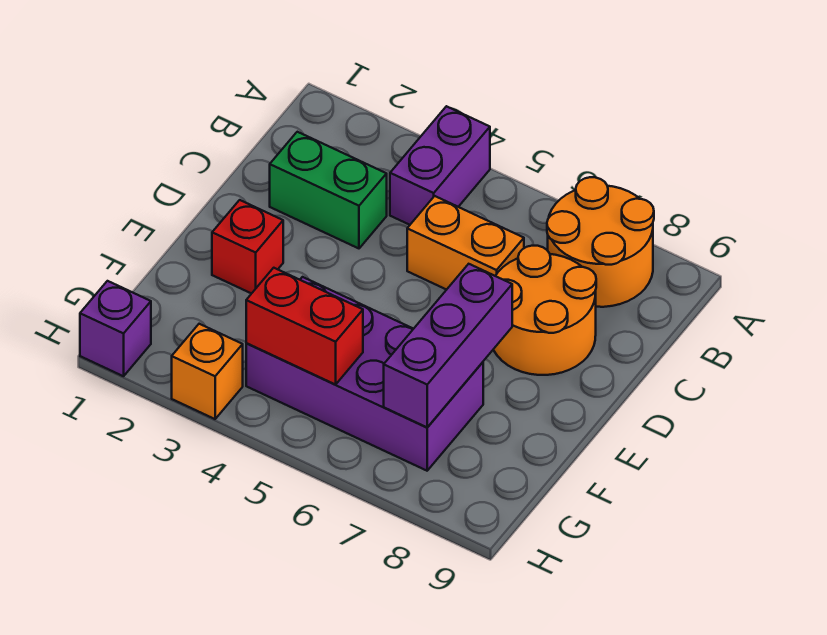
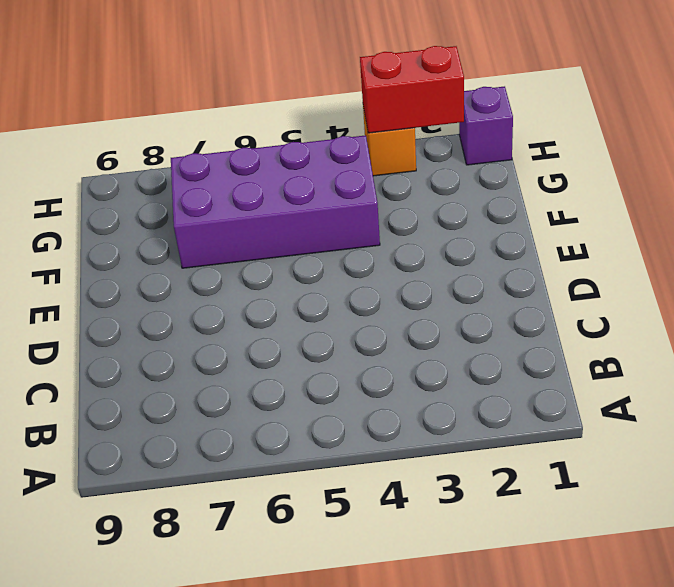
red 1x2 brick [360,46,464,133] -> red 1x2 brick moved to [246,268,363,385]
none -> purple 1x2 brick [390,106,490,225]
none -> orange 2x2 round brick [547,177,654,307]

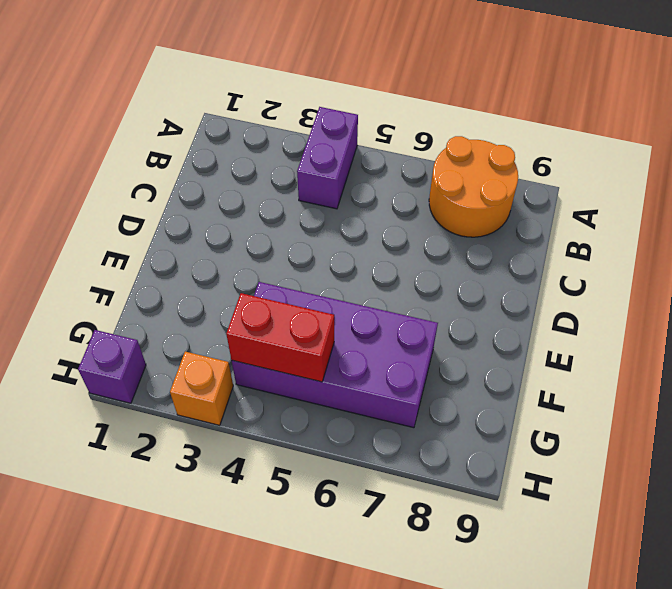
none -> green 1x2 brick [270,132,387,248]
none -> orange 1x2 brick [407,196,524,290]

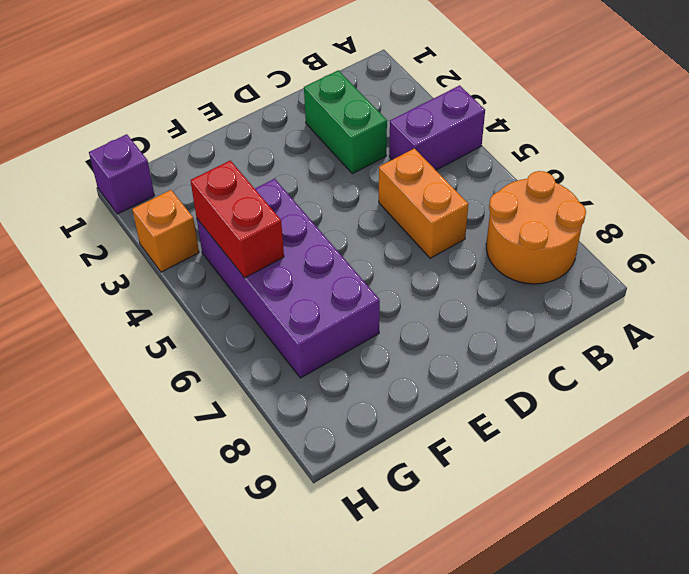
none -> orange 2x2 round brick [493,246,596,375]
none -> red 1x1 brick [212,200,283,294]

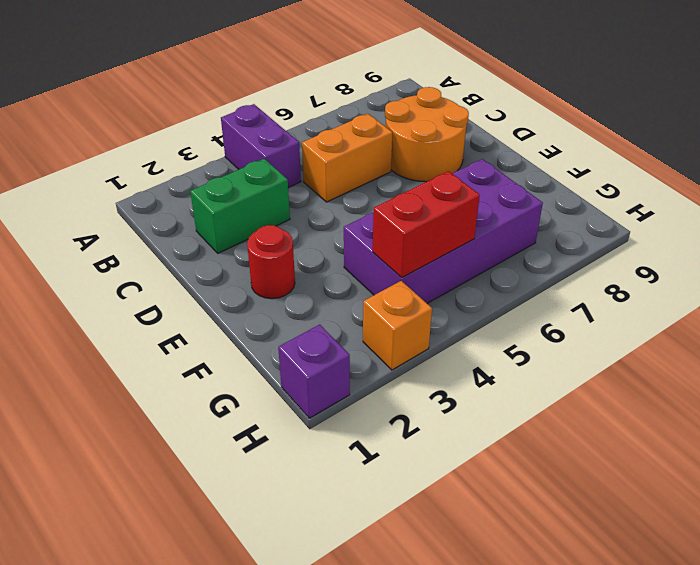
red 1x1 round brick [247,225,295,299] -> red 1x1 brick [212,200,283,294]
none -> orange 2x2 round brick [547,177,654,307]
none -> purple 1x3 brick [384,264,512,427]

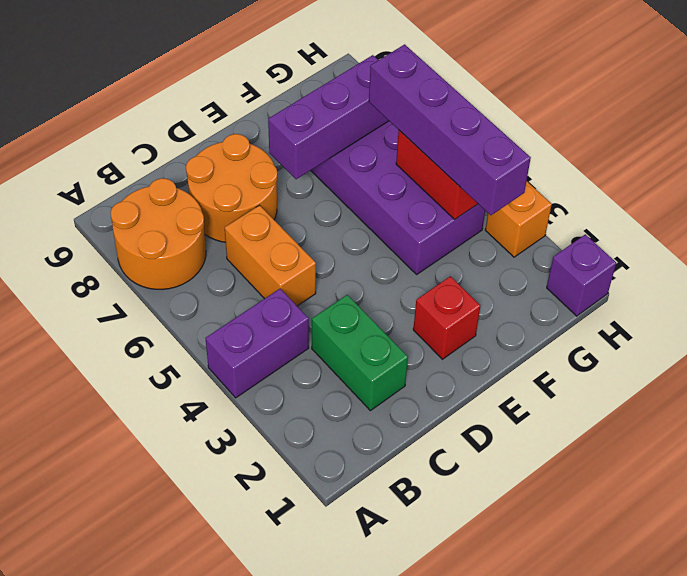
purple 1x4 brick [369,44,531,215] -> none

